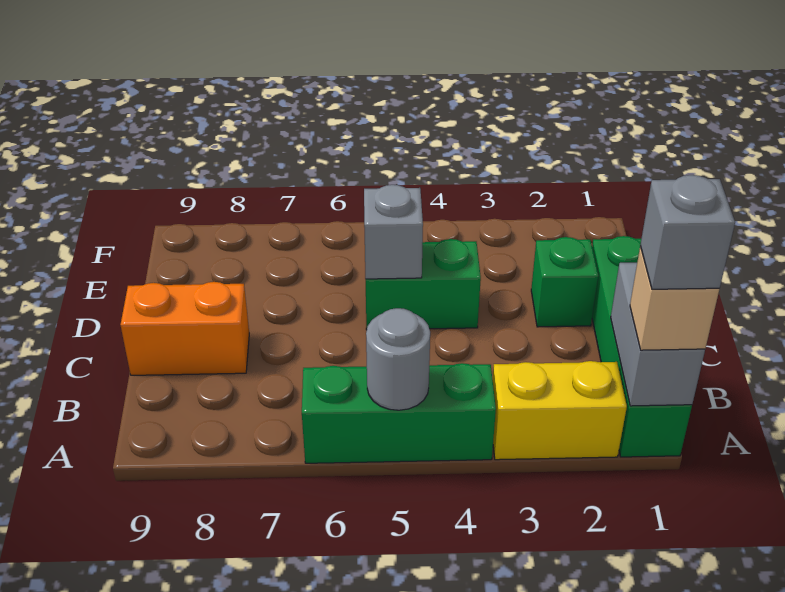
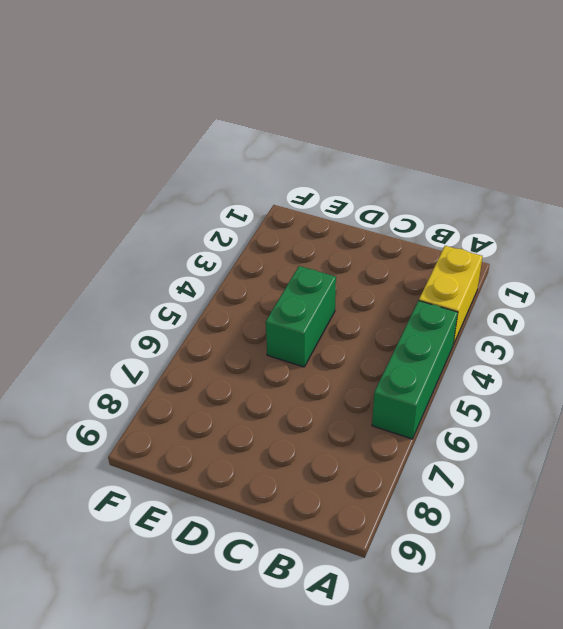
none -> green 1x4 brick [592,236,692,457]
none -> orange 1x2 brick [120,282,249,375]

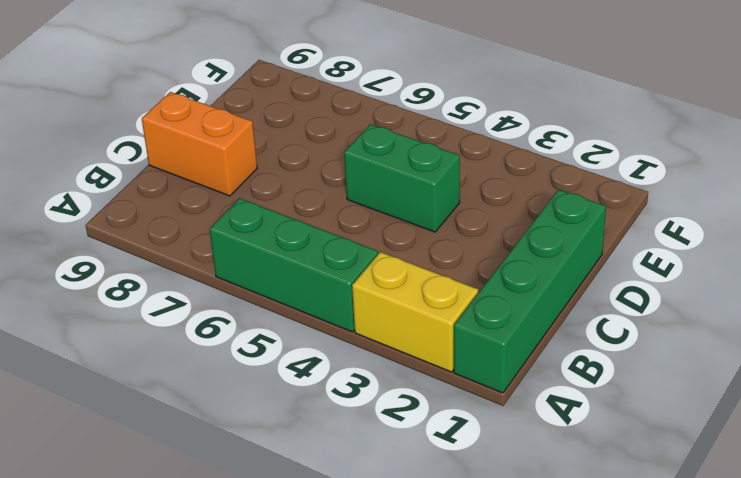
none -> green 1x1 brick [531,237,598,327]
none -> grey 1x2 brick [611,263,705,406]

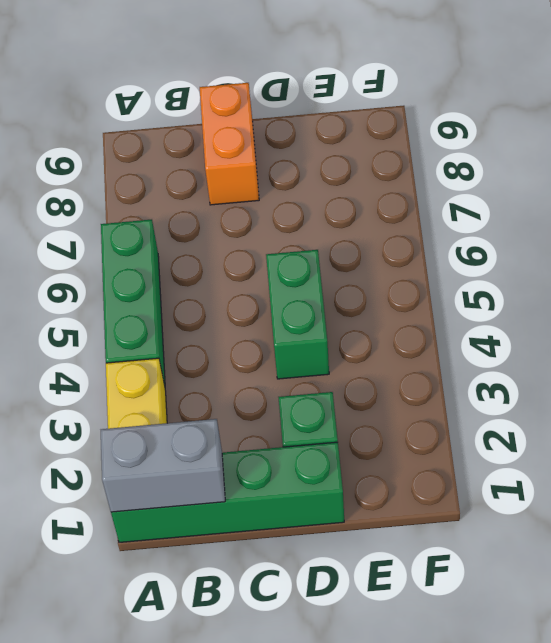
none -> grey 1x1 round brick [366,308,430,410]
none -> grey 1x1 brick [364,185,423,279]

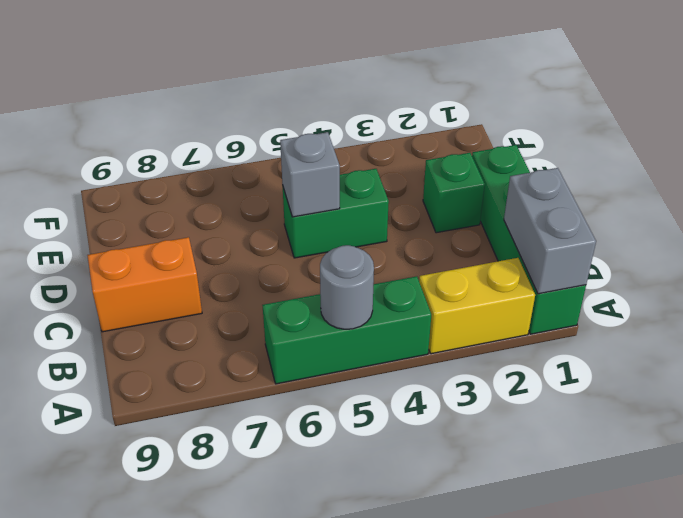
none -> tan 1x1 brick [630,246,719,350]
none -> grey 1x1 brick [640,175,735,289]

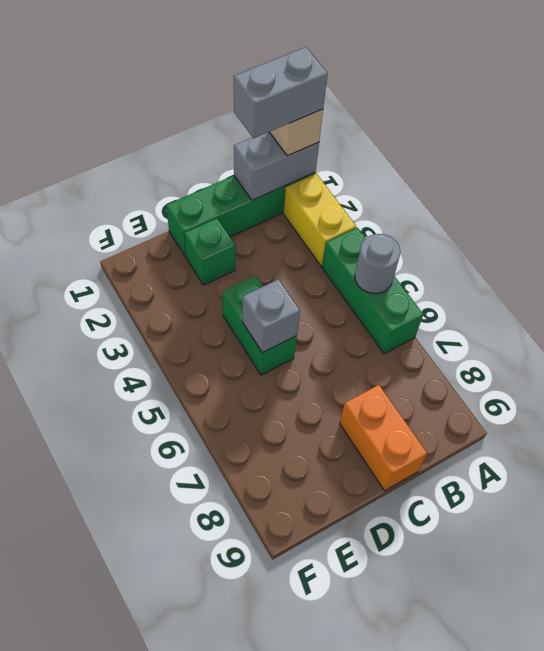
grey 1x2 brick [234,47,328,138] -> grey 1x1 brick [640,175,735,289]

